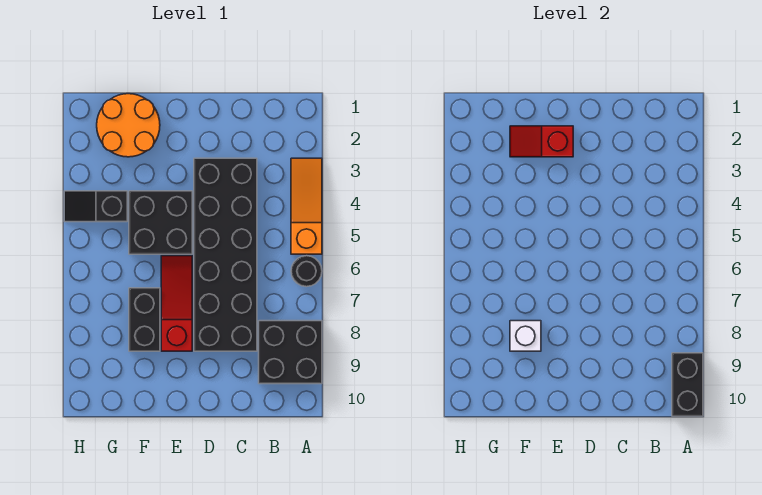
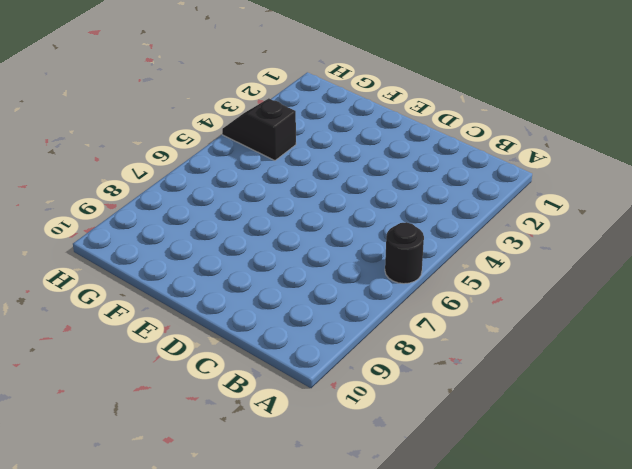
none -> orange 1x3 slope [291,158,322,254]
none -> black 2x2 brick [259,321,322,384]
none -> black 2x6 brick [194,158,257,351]

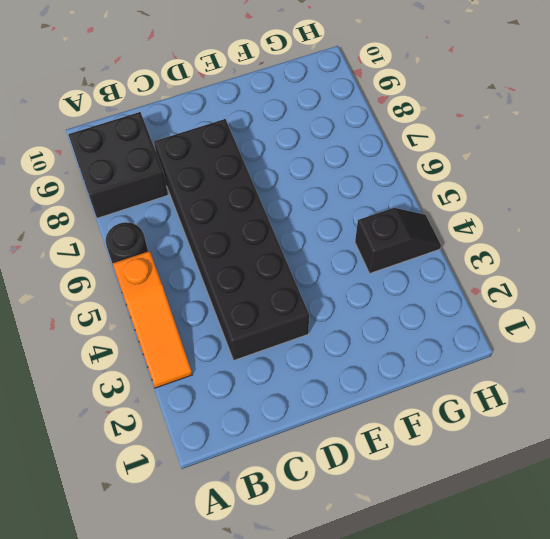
none -> black 2x2 brick [129,191,192,254]
none -> red 1x3 slope [161,256,192,351]
none -> orange 2x2 round brick [97,94,160,157]

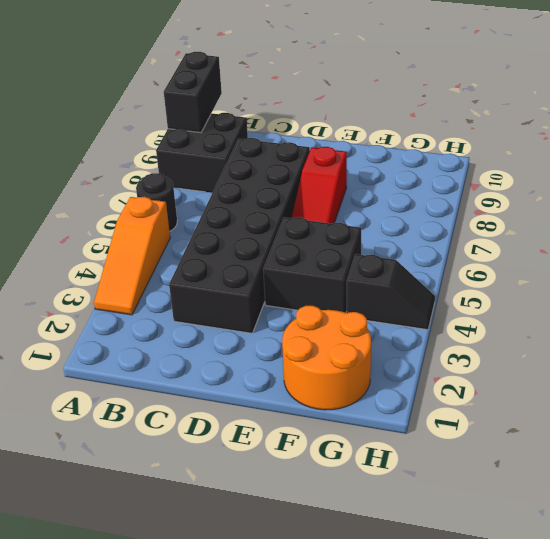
none -> black 1x2 brick [129,288,160,351]
none -> red 1x2 slope [510,126,573,157]
none -> white 1x1 brick [510,321,541,351]

